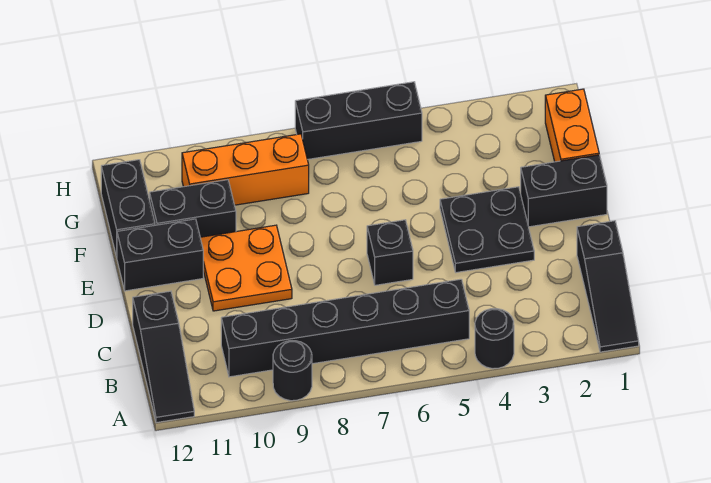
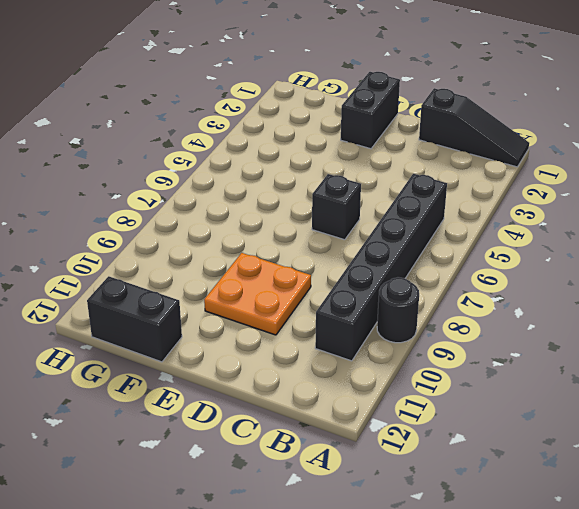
none -> black 1x1 round brick [475,309,514,369]
none -> black 1x3 slope [133,291,194,423]
none -> black 2x2 plate [440,187,534,273]

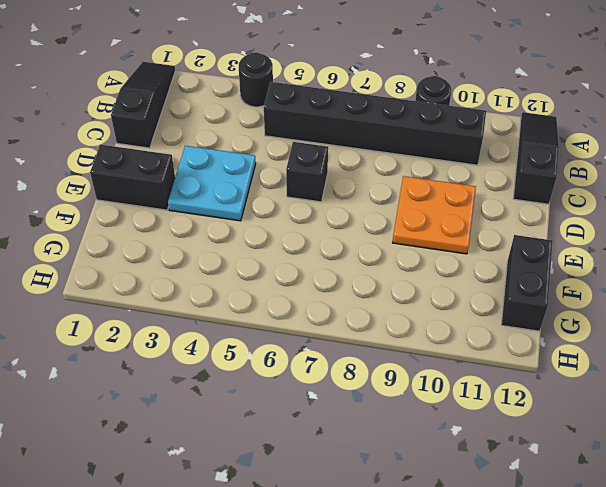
cyan 2x2 plate [168,146,256,221] -> black 2x2 plate [440,187,534,273]
none -> black 1x2 brick [117,219,203,291]
none -> orange 1x2 brick [545,89,599,162]
none -> black 1x2 brick [150,180,236,237]

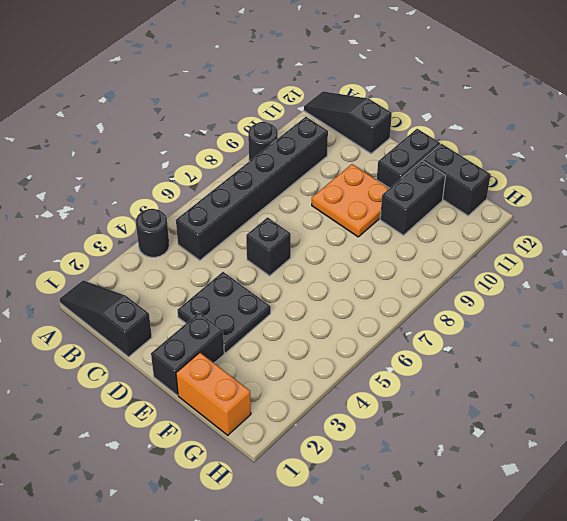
none -> orange 1x3 brick [182,134,309,205]
none -> black 1x3 brick [295,82,422,160]

